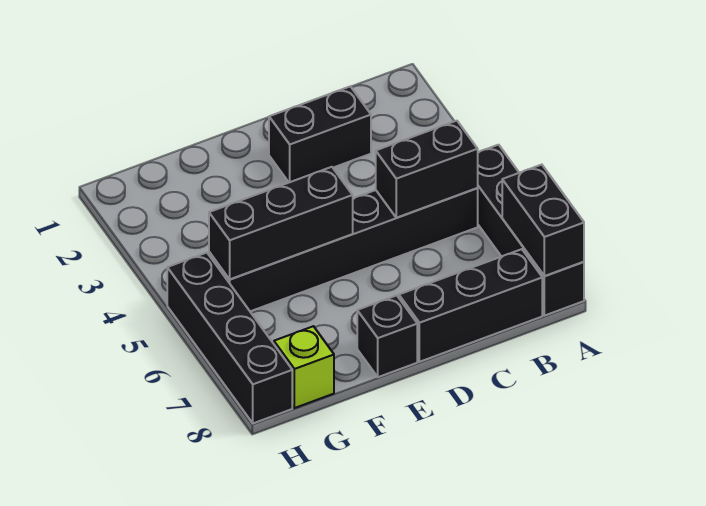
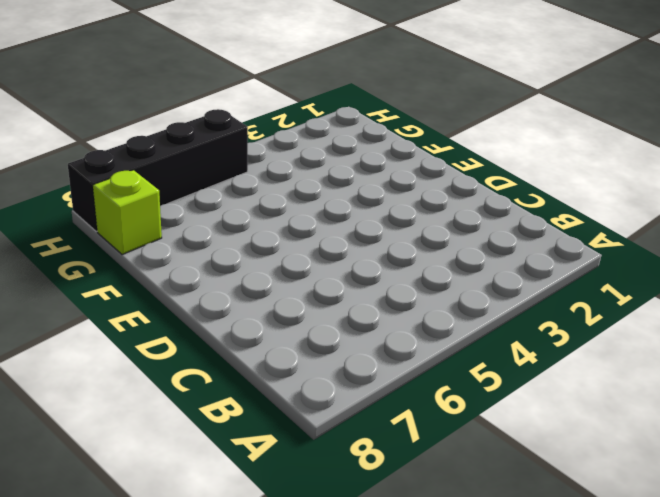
none -> black 1x4 brick [478,145,584,316]
none -> black 1x6 brick [209,188,478,311]

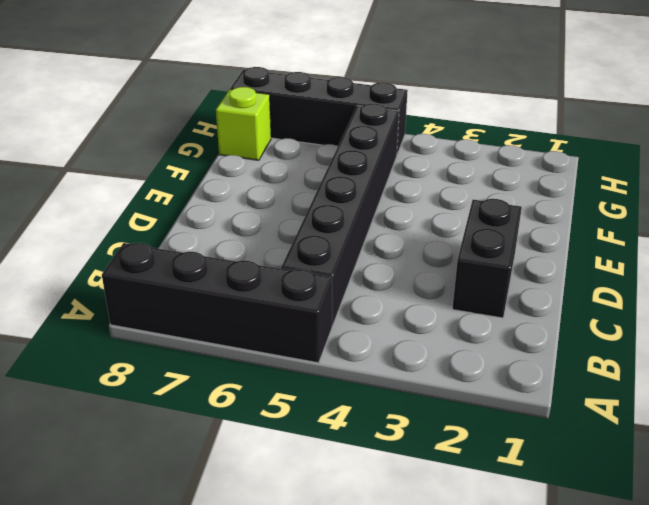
none -> black 1x3 brick [399,249,542,362]
none -> black 1x1 brick [357,295,417,377]

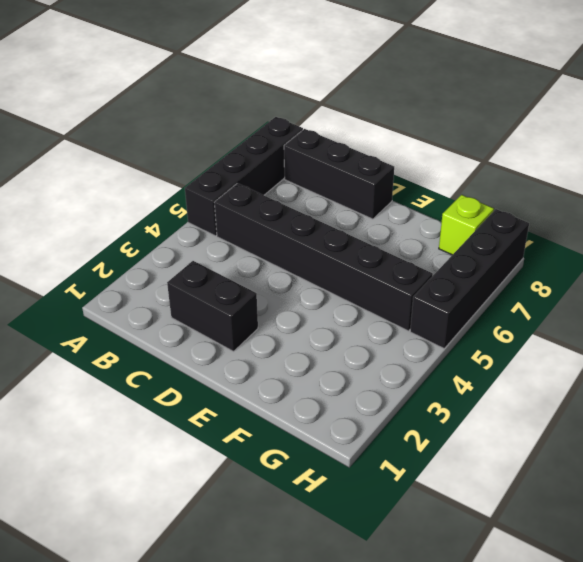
none -> black 1x1 brick [357,295,417,377]
none -> black 1x2 brick [502,165,584,276]

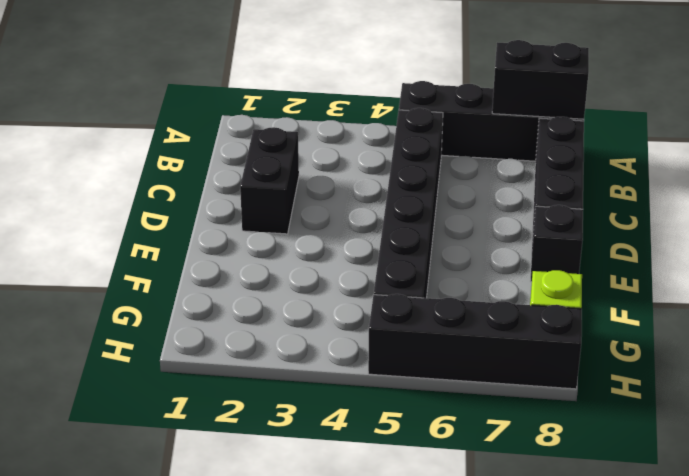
none -> black 1x2 brick [376,121,478,218]
none -> black 1x3 brick [209,167,353,279]

